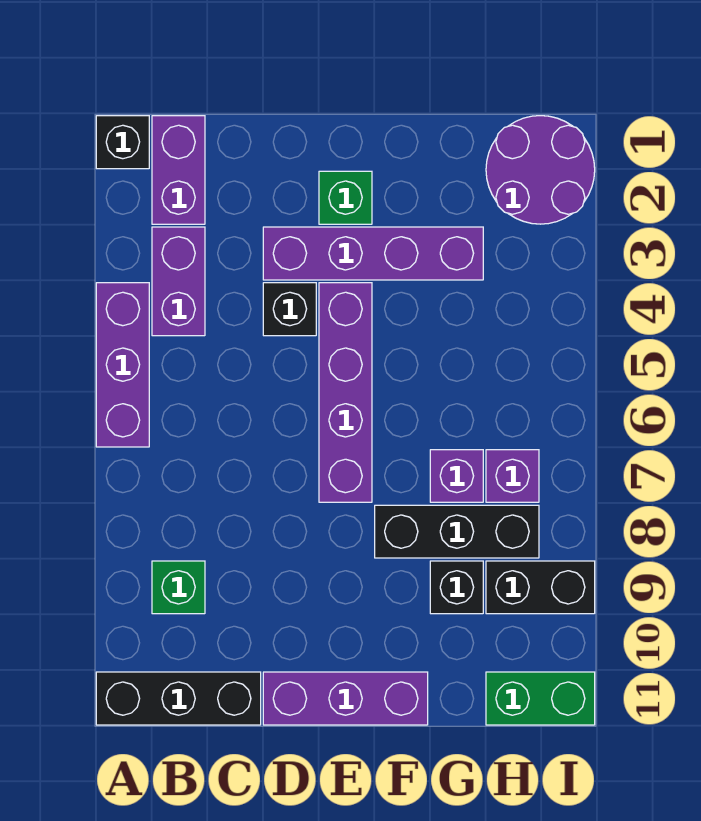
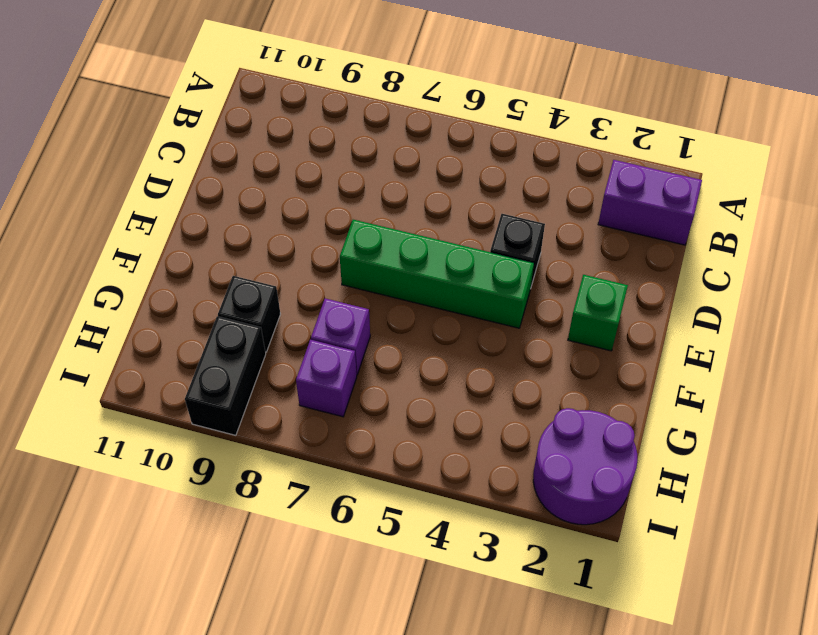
green 1x4 brick [340,220,534,328] -> purple 1x4 brick [319,283,372,502]
none -> black 1x1 brick [96,116,149,169]
none -> purple 1x3 brick [96,283,149,447]
none -> black 1x3 brick [96,672,261,725]

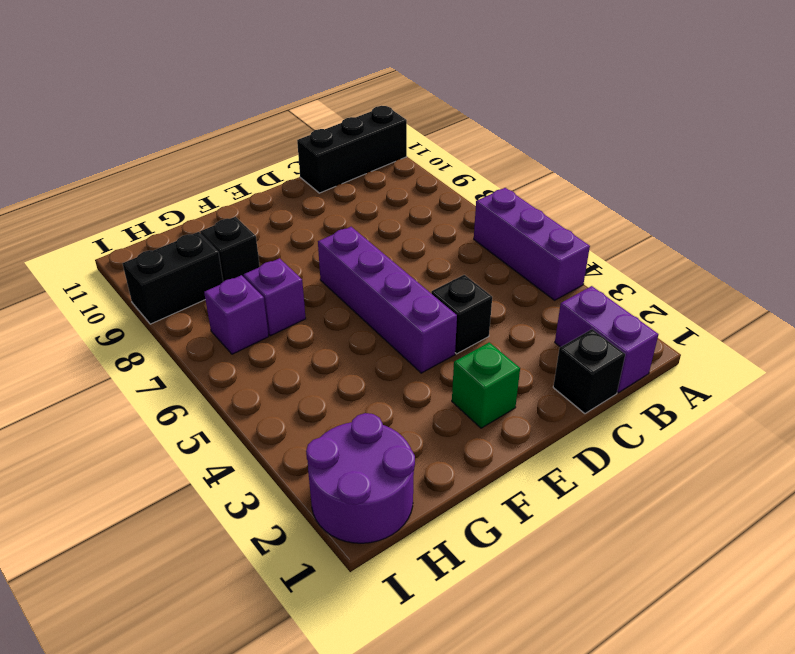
black 1x1 brick [553,329,625,414] -> black 1x1 brick moved to [96,116,149,169]
none -> purple 1x2 brick [152,227,205,336]
none -> green 1x1 brick [152,561,205,614]
none -> purple 1x4 brick [263,227,483,280]

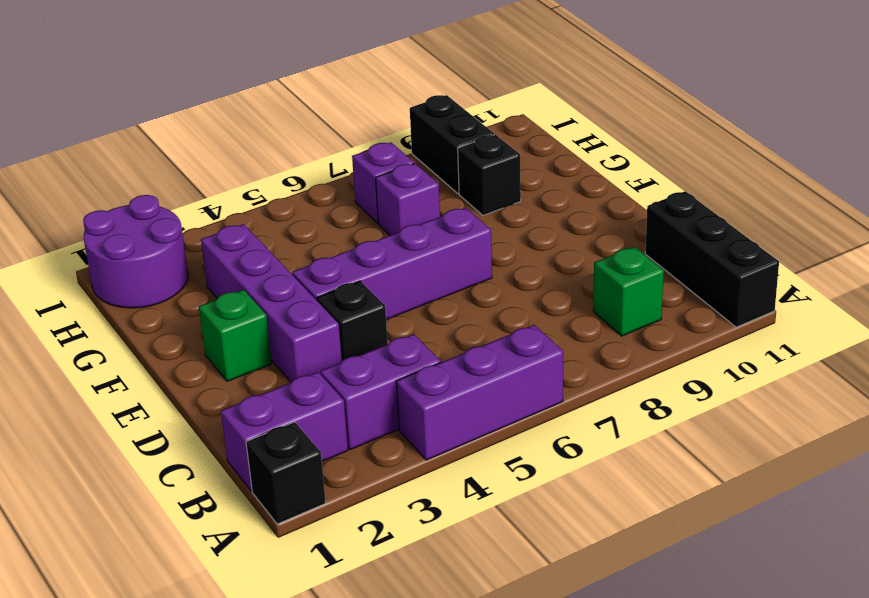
none -> purple 1x3 brick [263,672,428,725]
none -> black 1x3 brick [375,505,539,558]
none -> green 1x2 brick [486,672,595,725]

